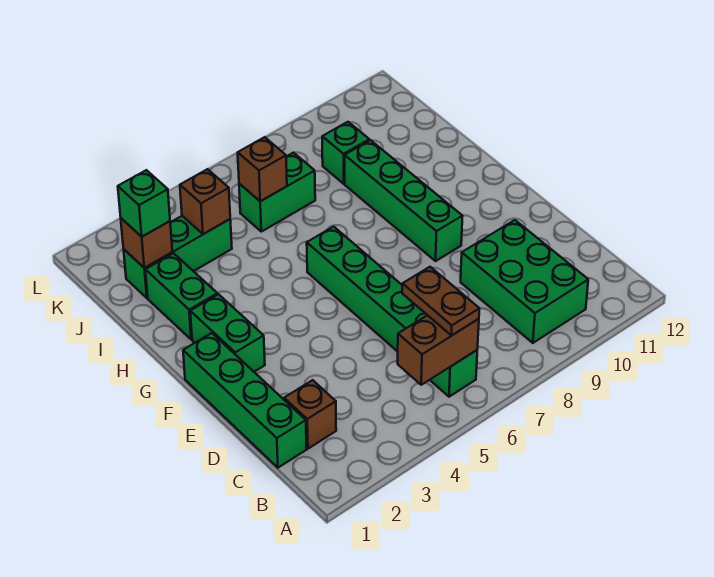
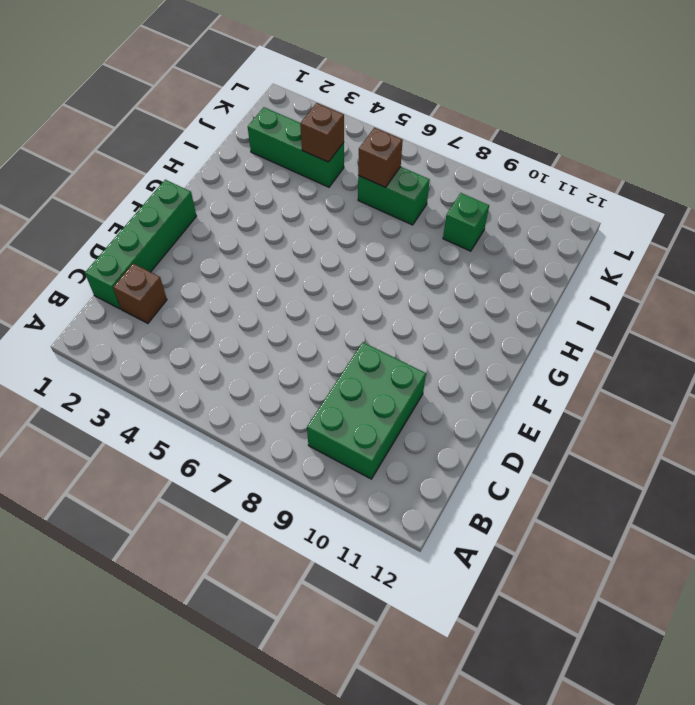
none -> green 1x6 brick [307,227,477,397]
none -> green 1x2 brick [190,294,265,372]
none -> green 1x4 brick [345,140,462,261]

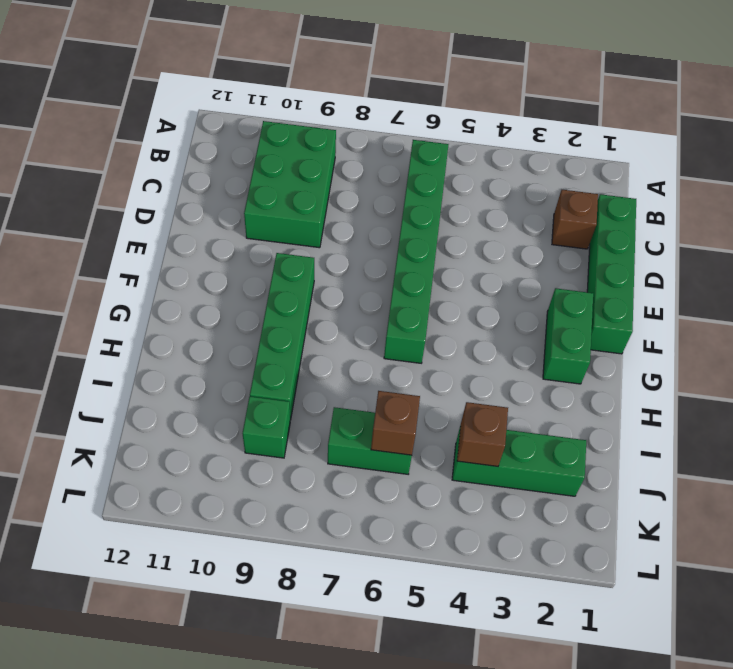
none -> green 1x2 brick [146,253,217,340]
none -> brown 1x2 brick [398,315,479,385]
none -> brown 1x1 brick [121,218,172,268]

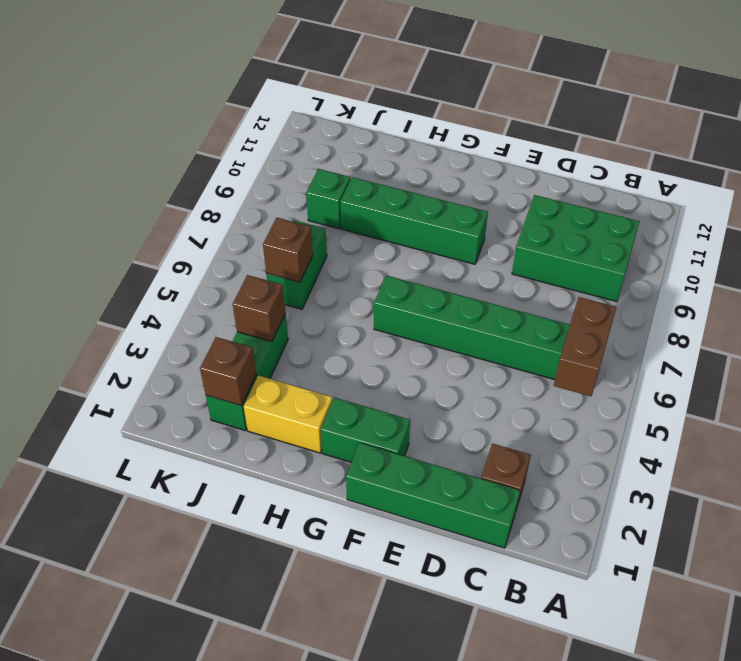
yellow 1x2 brick [244,375,333,453] -> green 1x2 brick [146,253,217,340]
none -> brown 1x2 plate [402,267,480,336]
none -> green 1x1 brick [118,170,170,237]

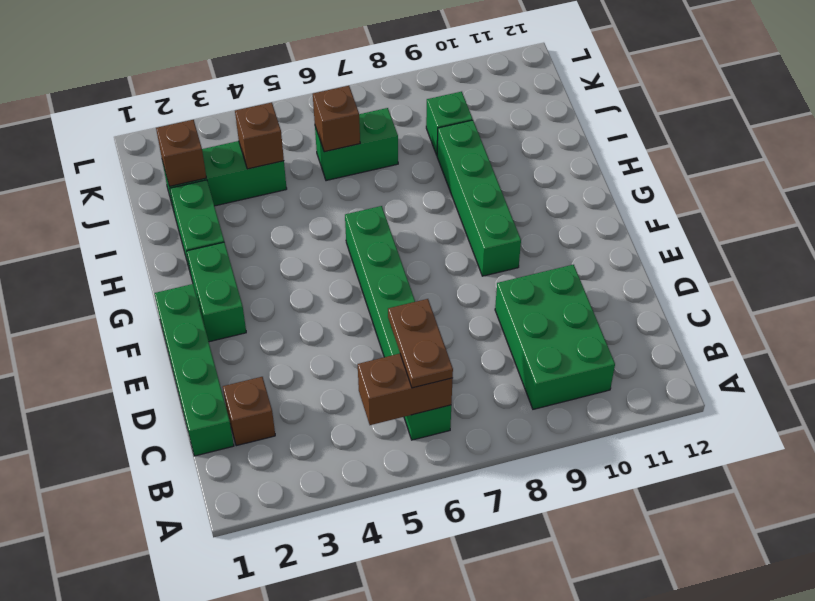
none -> green 1x1 brick [118,170,170,237]

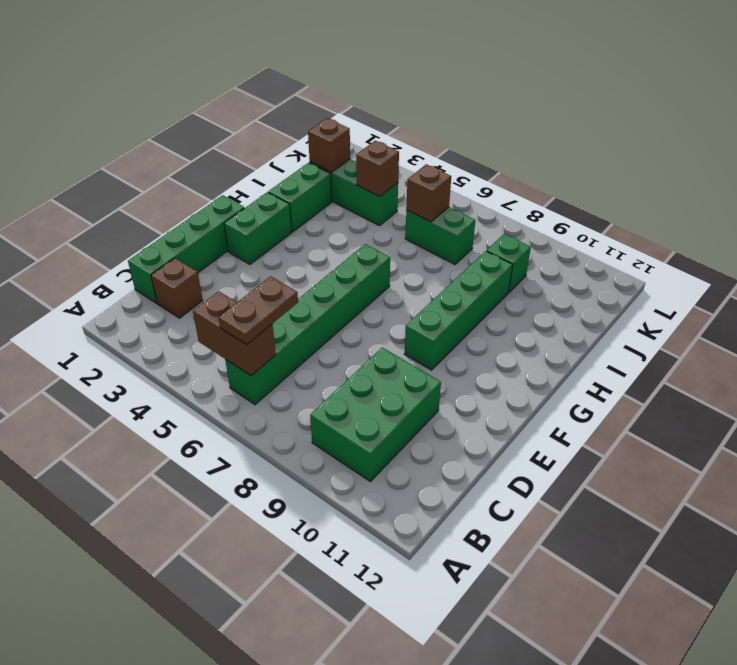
none -> green 1x1 brick [118,170,170,237]

